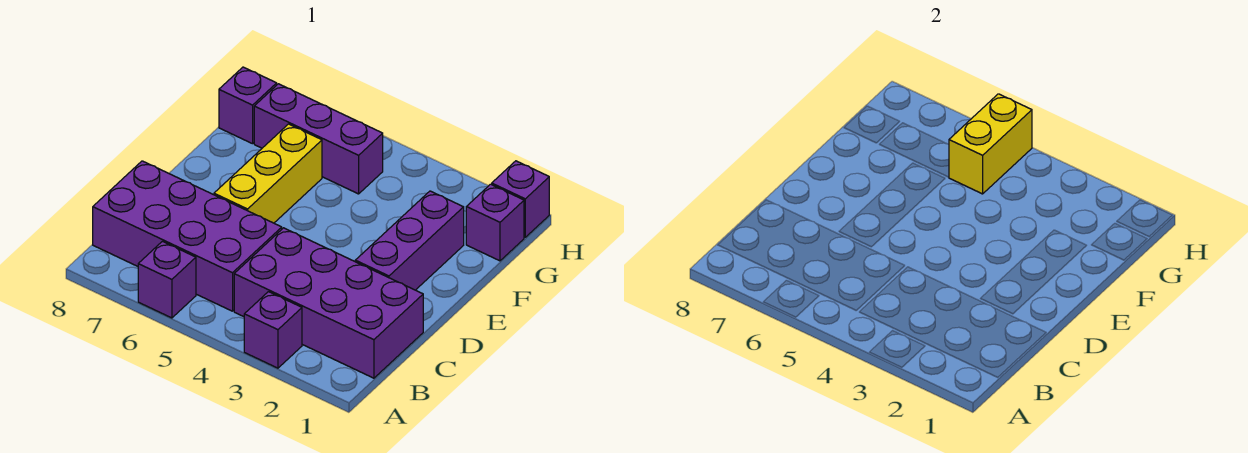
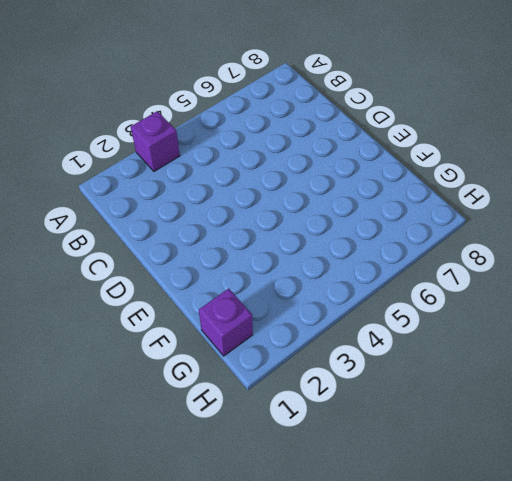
none -> purple 1x1 brick [138,241,196,318]
none -> purple 2x4 brick [234,228,423,378]

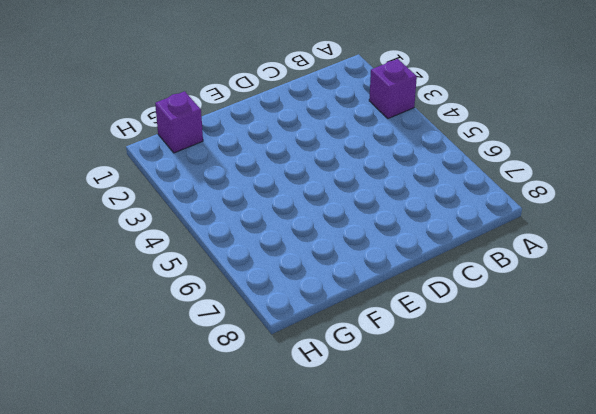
none -> purple 1x1 brick [138,241,196,318]
none -> purple 2x4 brick [234,228,423,378]

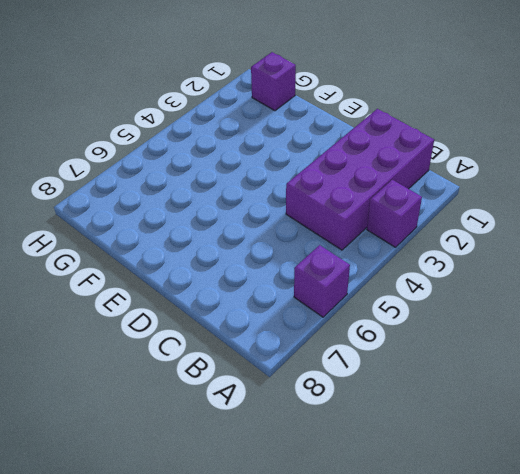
none -> purple 2x4 brick [93,161,282,311]
none -> purple 1x3 brick [355,191,464,290]

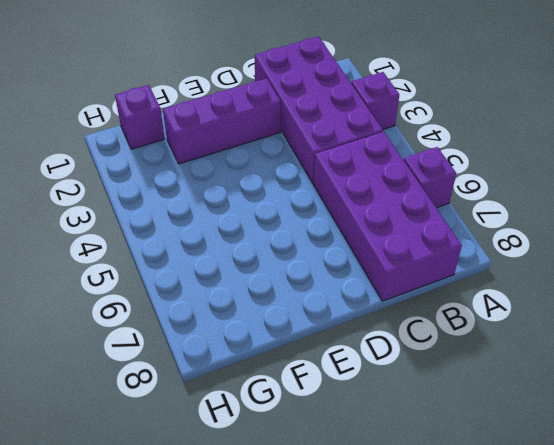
none -> yellow 1x3 brick [214,124,322,223]
none -> purple 1x3 brick [254,84,383,194]

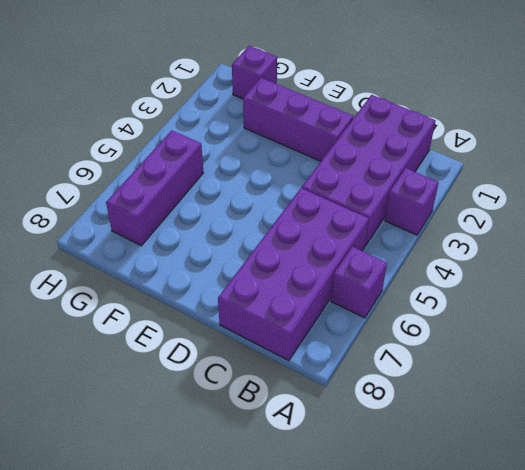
none -> yellow 1x3 brick [214,124,322,223]
none -> purple 1x1 brick [219,67,277,144]

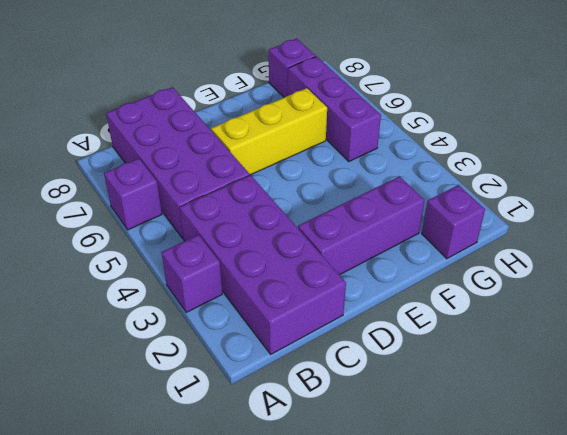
none -> purple 1x1 brick [492,161,549,237]
none -> yellow 1x2 brick [949,94,1032,194]

